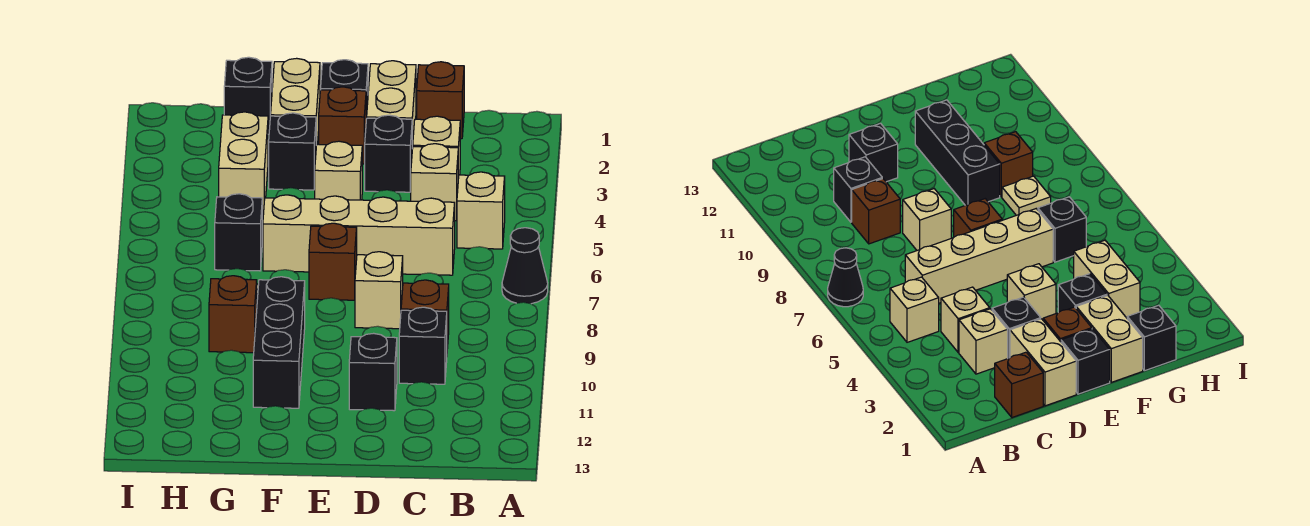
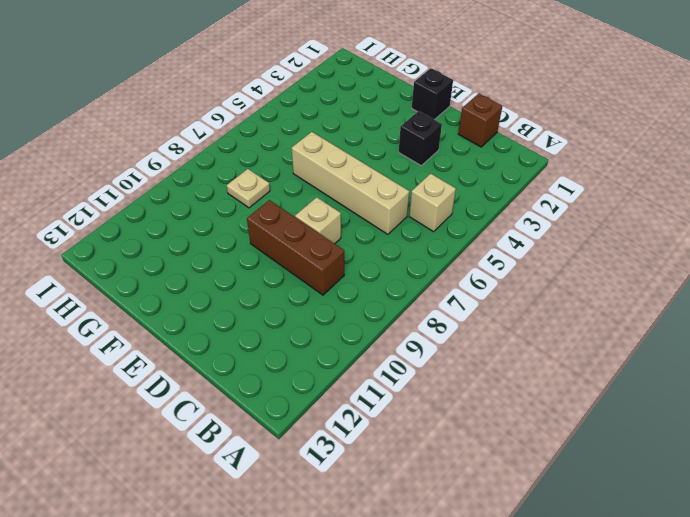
brown 1x3 brick [247,200,344,295] -> brown 1x1 brick [401,280,449,349]
none -> black 1x1 cone [502,228,548,304]
none -> tan 1x1 brick [413,116,460,178]
none -> tan 1x1 brick [410,144,458,221]

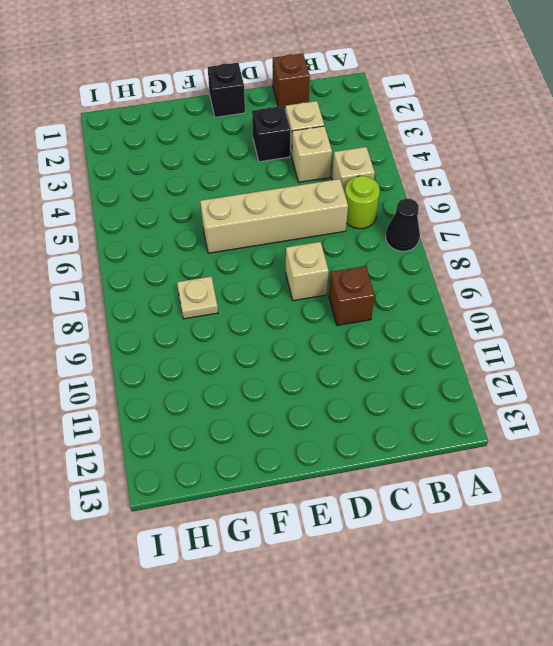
lime 1x1 round brick [345,176,380,229] -> none
none -> black 1x1 brick [399,307,447,384]
none -> tan 1x2 brick [367,61,416,149]
none -> black 1x1 brick [349,333,397,411]

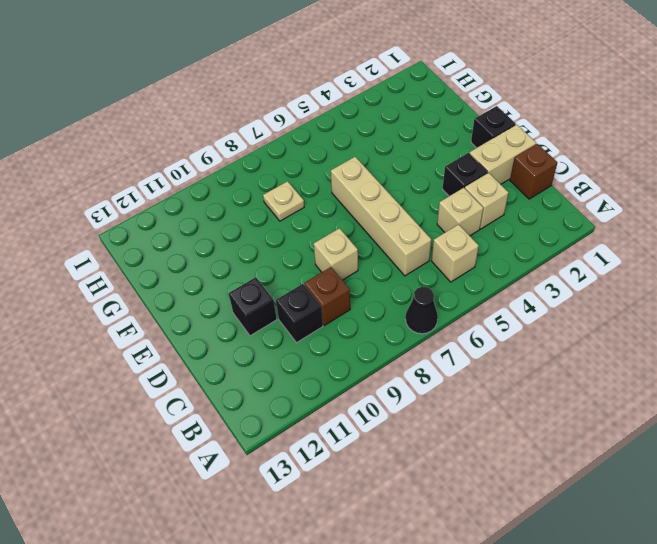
none -> brown 1x1 brick [319,87,366,164]
none -> tan 1x1 brick [314,141,362,200]
none -> brown 1x1 brick [309,223,357,300]

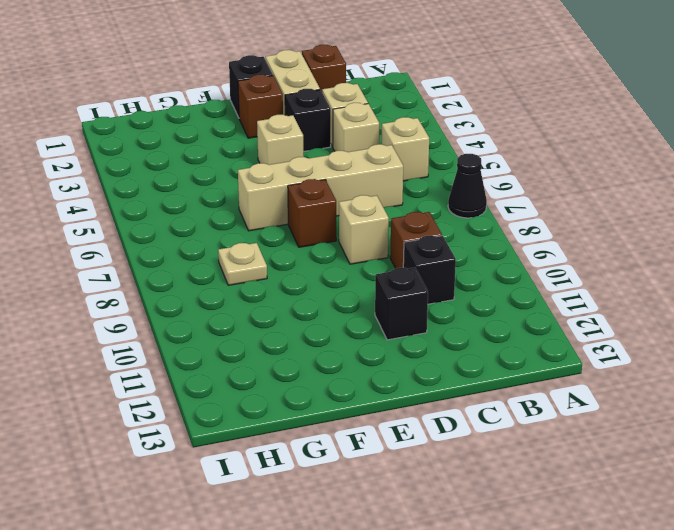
none -> tan 1x2 brick [271,58,320,145]
none -> black 1x1 brick [269,113,316,190]
none -> black 1x3 brick [253,277,305,408]

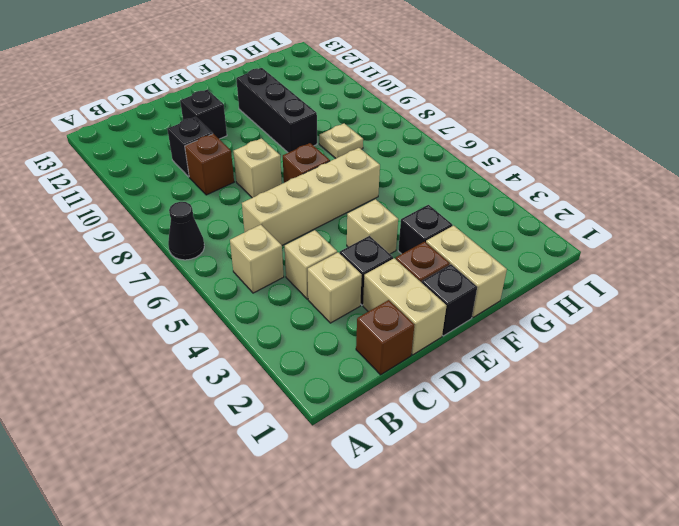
none -> black 1x1 brick [224,57,272,134]
none -> tan 1x2 brick [219,112,268,216]
none -> black 1x1 brick [215,194,262,271]

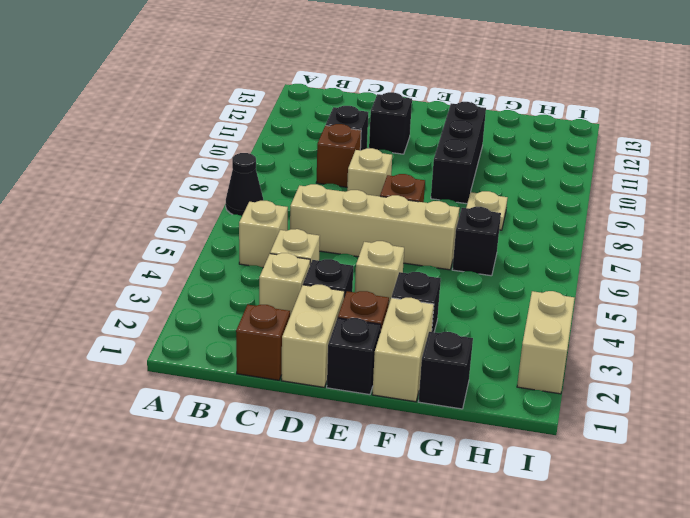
tan 1x2 brick [517,291,575,394] -> tan 1x2 brick moved to [219,112,268,216]
none -> brown 1x1 brick [209,276,257,353]

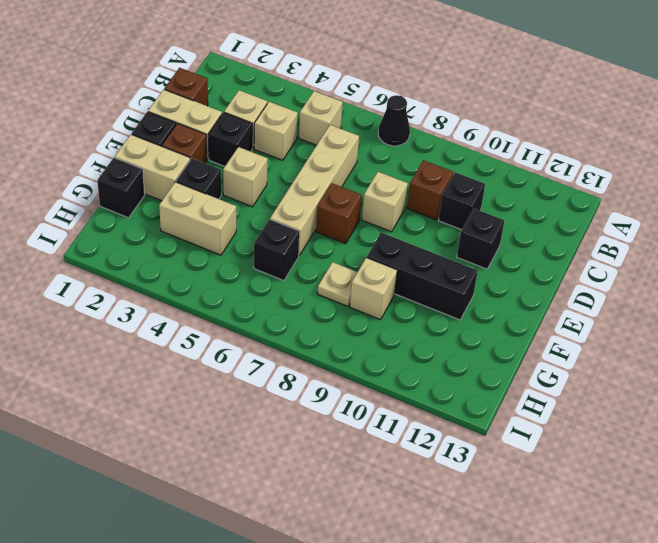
tan 1x1 brick [350,257,397,320] -> brown 1x1 brick [209,276,257,353]

